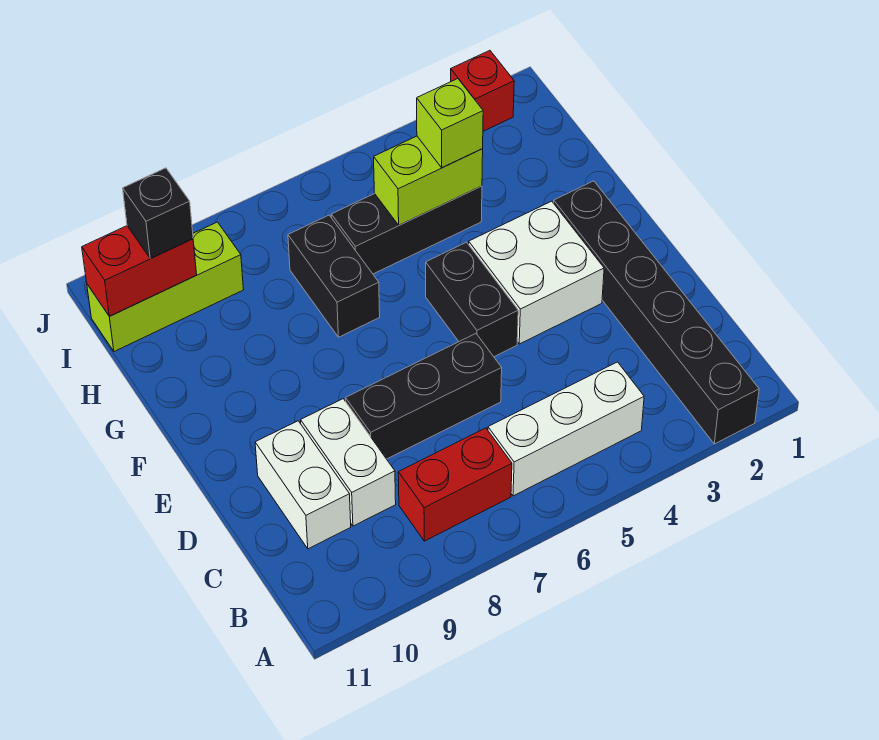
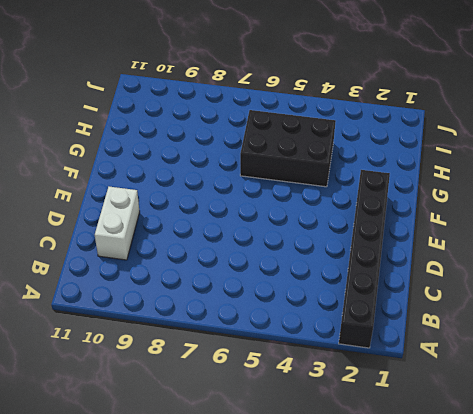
black 2x3 brick [240,110,336,187] -> black 1x3 brick [331,186,482,274]
none -> white 1x3 brick [488,362,644,496]
none -> red 1x2 brick [398,428,512,541]
none -> white 1x2 brick [301,399,396,526]

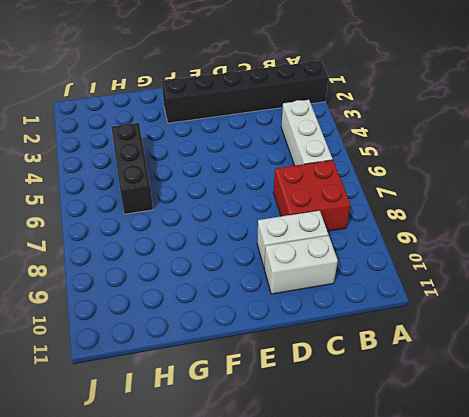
red 2x2 brick [273,160,351,231] -> red 1x2 brick [398,428,512,541]
none -> black 1x3 brick [346,334,502,459]
none -> white 2x2 brick [469,201,604,344]
none -> black 1x2 brick [426,242,518,357]

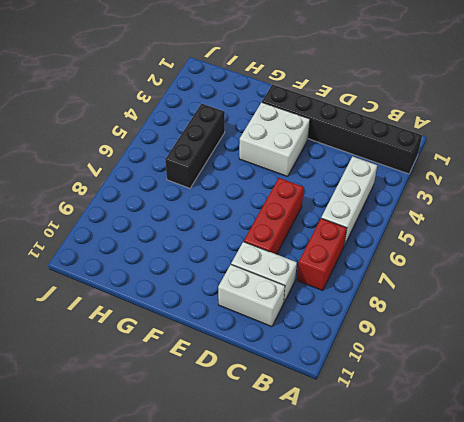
red 1x3 brick [244,178,304,254] -> black 1x3 brick [346,334,502,459]
none -> black 1x2 brick [426,242,518,357]
none -> black 1x2 brick [288,215,380,337]
none -> lime 1x3 brick [87,222,244,352]

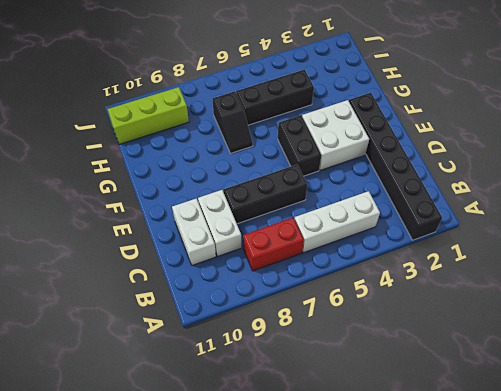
black 1x2 slope [212,91,253,153] -> black 1x2 brick [288,215,380,337]
none -> red 1x1 brick [451,51,514,131]
none -> lime 1x2 brick [374,136,483,225]
none -> red 1x2 brick [82,226,197,316]

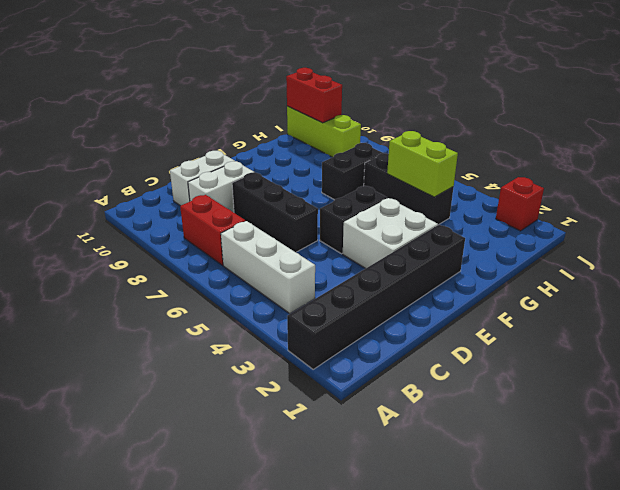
none -> lime 1x1 brick [417,79,483,168]
none -> black 1x1 brick [123,168,193,259]

